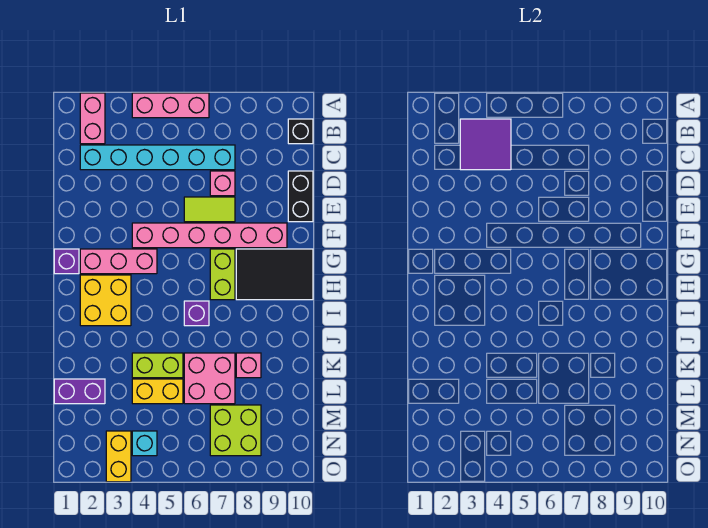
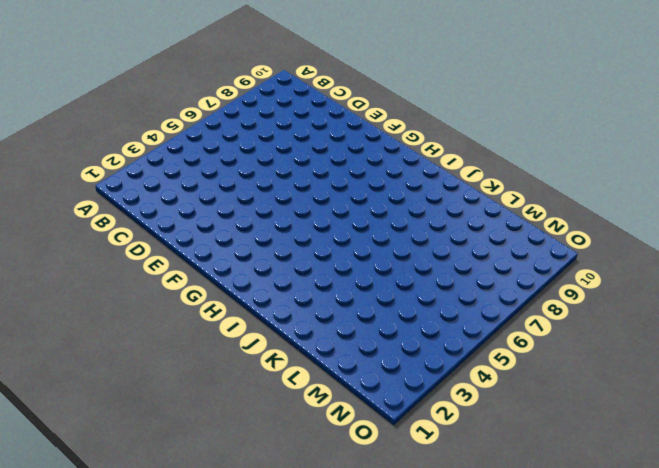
none -> pink 1x2 brick [80,93,105,144]
none -> pink 1x3 brick [132,93,209,118]
none -> black 1x1 brick [288,119,313,144]

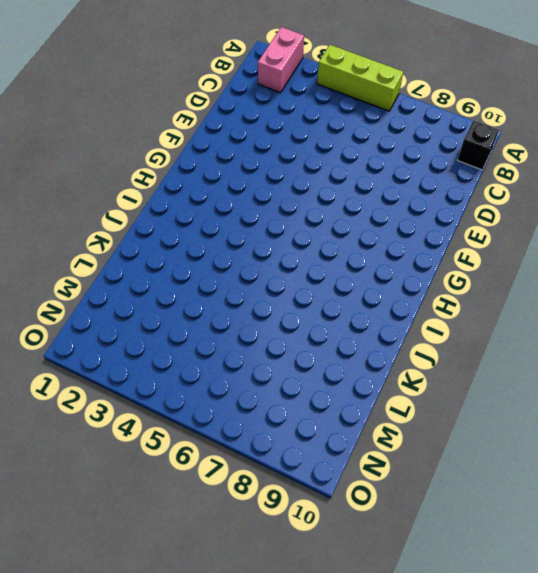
lime 1x3 brick [317,45,403,111] -> pink 1x3 brick [132,93,209,118]
none -> cyan 1x6 brick [80,145,235,170]
none -> pink 1x1 brick [210,171,235,196]
none -> black 1x2 brick [288,171,313,222]

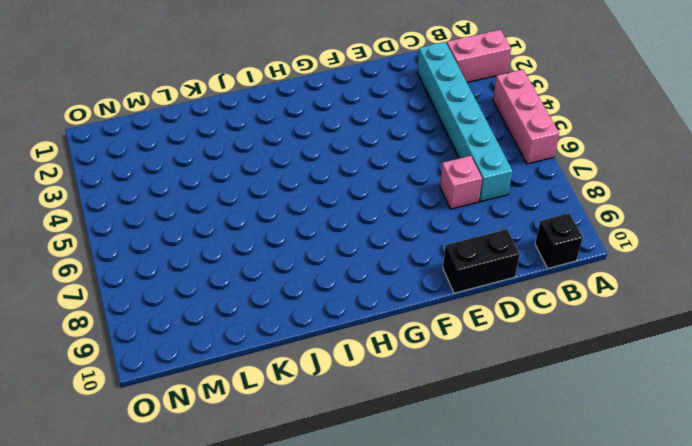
none -> lime 1x2 tile [184,197,235,222]
none -> pink 1x6 brick [132,223,287,248]
none -> purple 1x1 brick [54,249,79,274]

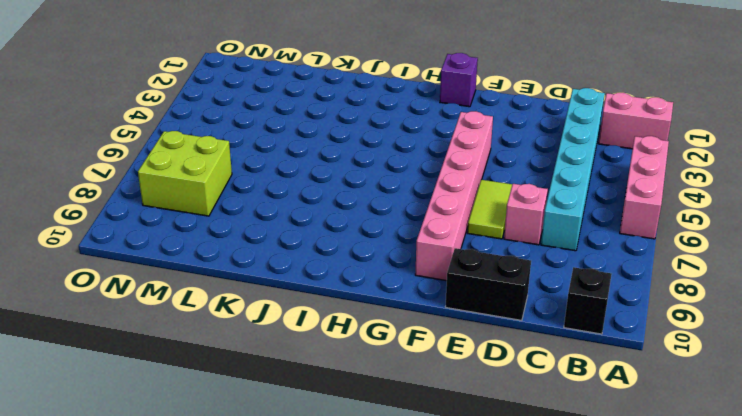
none -> pink 1x3 brick [80,249,157,274]
none -> lime 1x2 brick [210,249,235,300]
none -> black 2x3 tile [236,249,313,300]

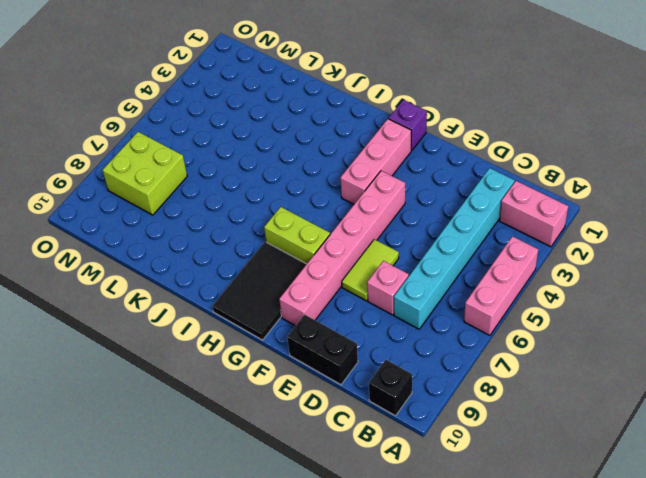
none -> yellow 2x2 brick [80,275,131,326]
none -> purple 1x1 brick [184,301,209,326]
none -> lime 1x2 brick [132,353,183,378]

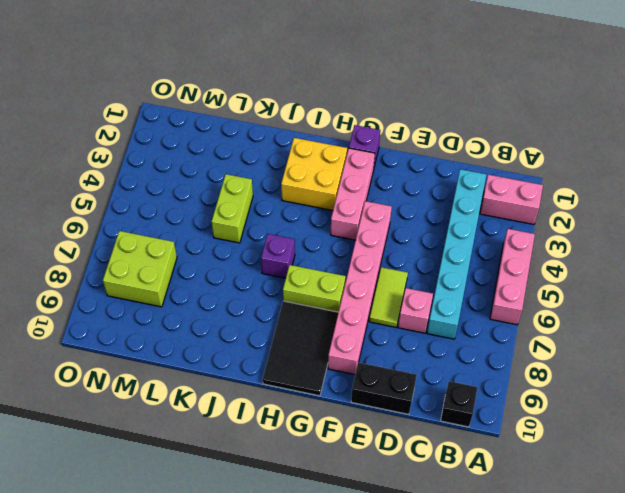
none -> pink 2x2 brick [184,353,235,404]
none -> pink 1x1 brick [236,353,261,378]
none -> purple 1x2 brick [54,379,105,404]

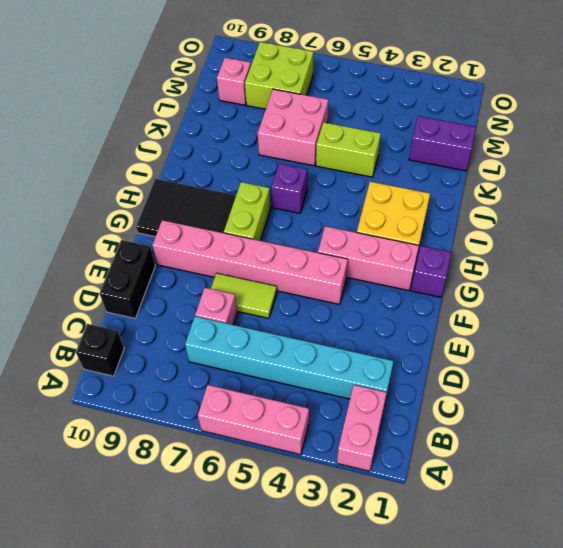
pink 1x1 brick [217,58,251,105] -> pink 1x1 brick moved to [236,353,261,378]
none -> yellow 1x2 brick [132,379,183,404]
none -> yellow 1x2 brick [106,431,131,482]
none -> cyan 1x1 brick [132,431,157,456]

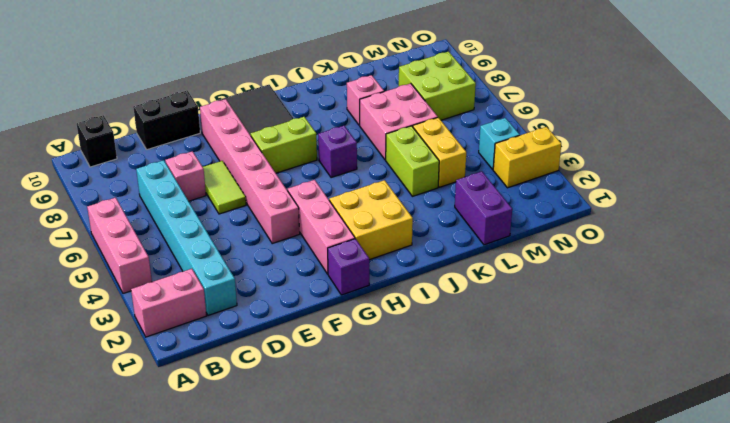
none -> purple 2x2 tile [460,119,511,170]

